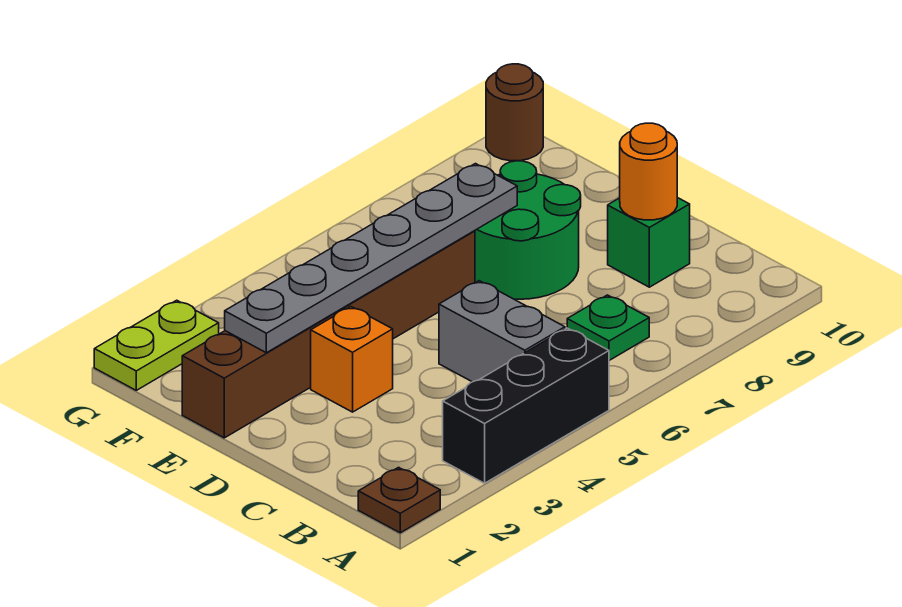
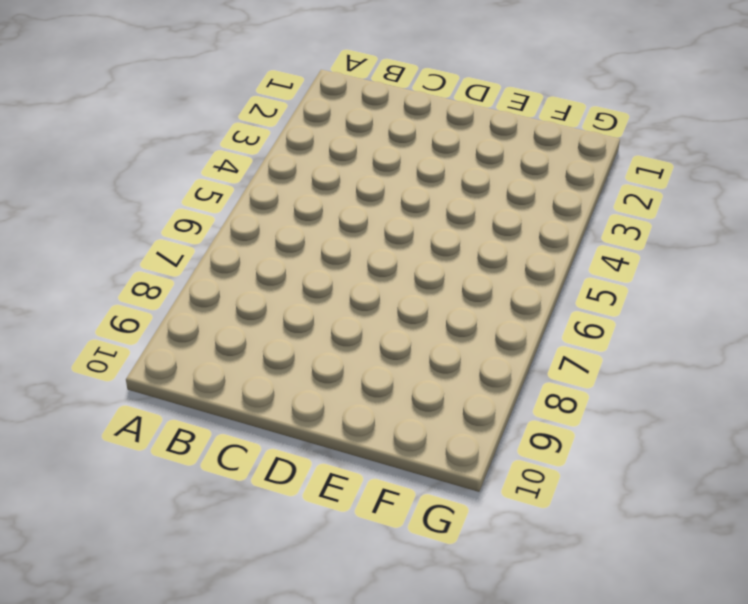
none -> brown 1x1 plate [358,467,440,533]
none -> black 1x3 brick [443,328,609,483]
none -> grey 1x2 brick [439,281,565,382]

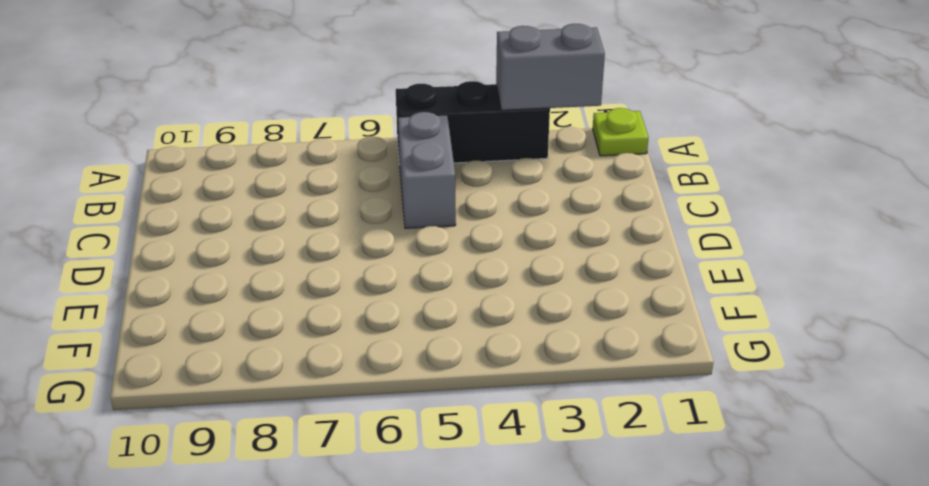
lime 1x1 plate [593,108,648,156] -> brown 1x1 plate [358,467,440,533]
grey 1x2 brick [496,24,605,110] -> none
none -> green 1x1 plate [567,295,649,360]
none -> green 1x1 brick [608,198,690,287]
none -> orange 1x1 brick [311,307,393,412]

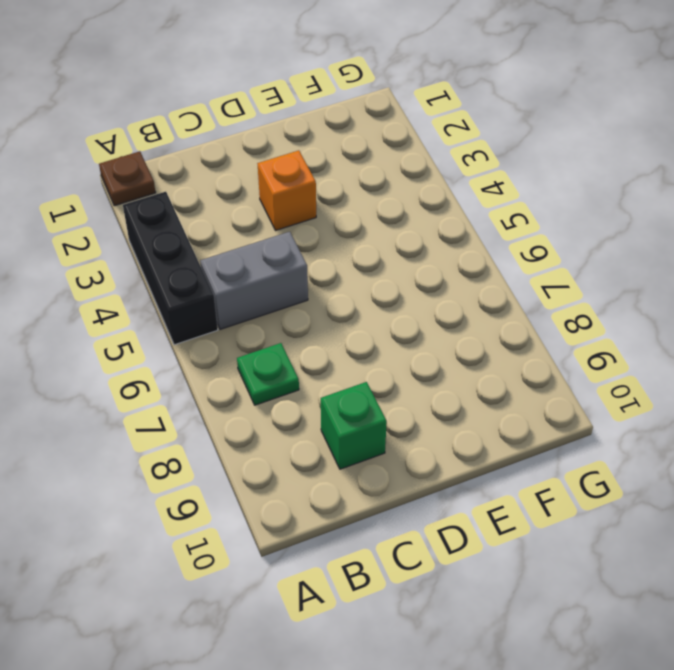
none -> green 2x2 round brick [475,161,581,299]
none -> brown 1x6 brick [182,231,475,438]
none -> lime 1x2 plate [94,300,219,390]

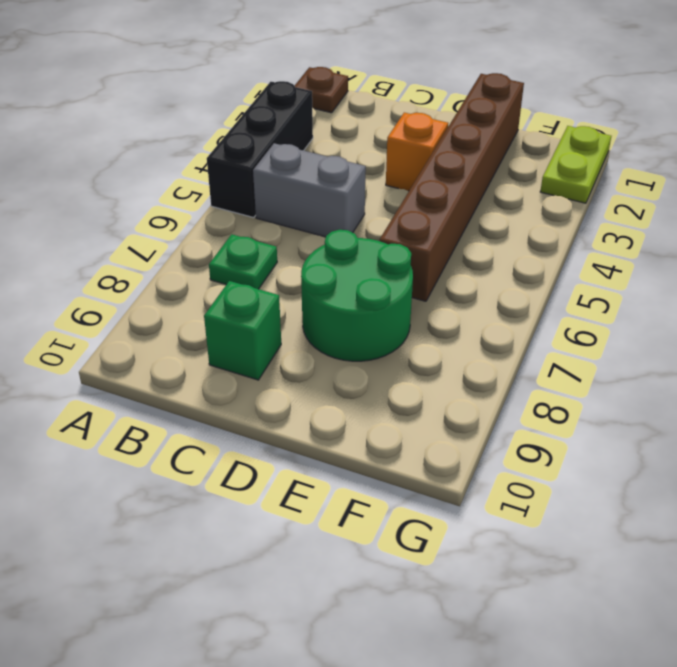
none -> brown 1x1 round brick [486,64,543,161]
none -> orange 1x1 round brick [620,123,677,220]
none -> grey 1x6 plate [225,164,517,353]

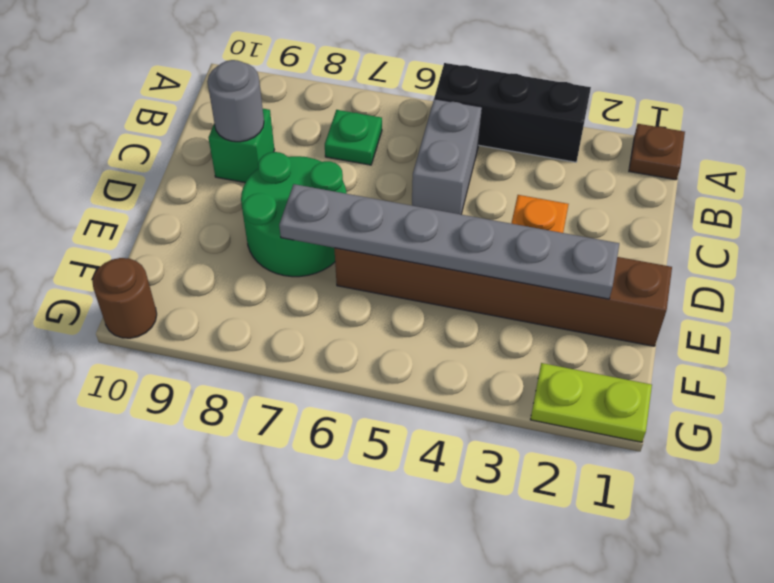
grey 1x1 round brick [207,60,264,142] -> orange 1x1 round brick [620,123,677,220]

